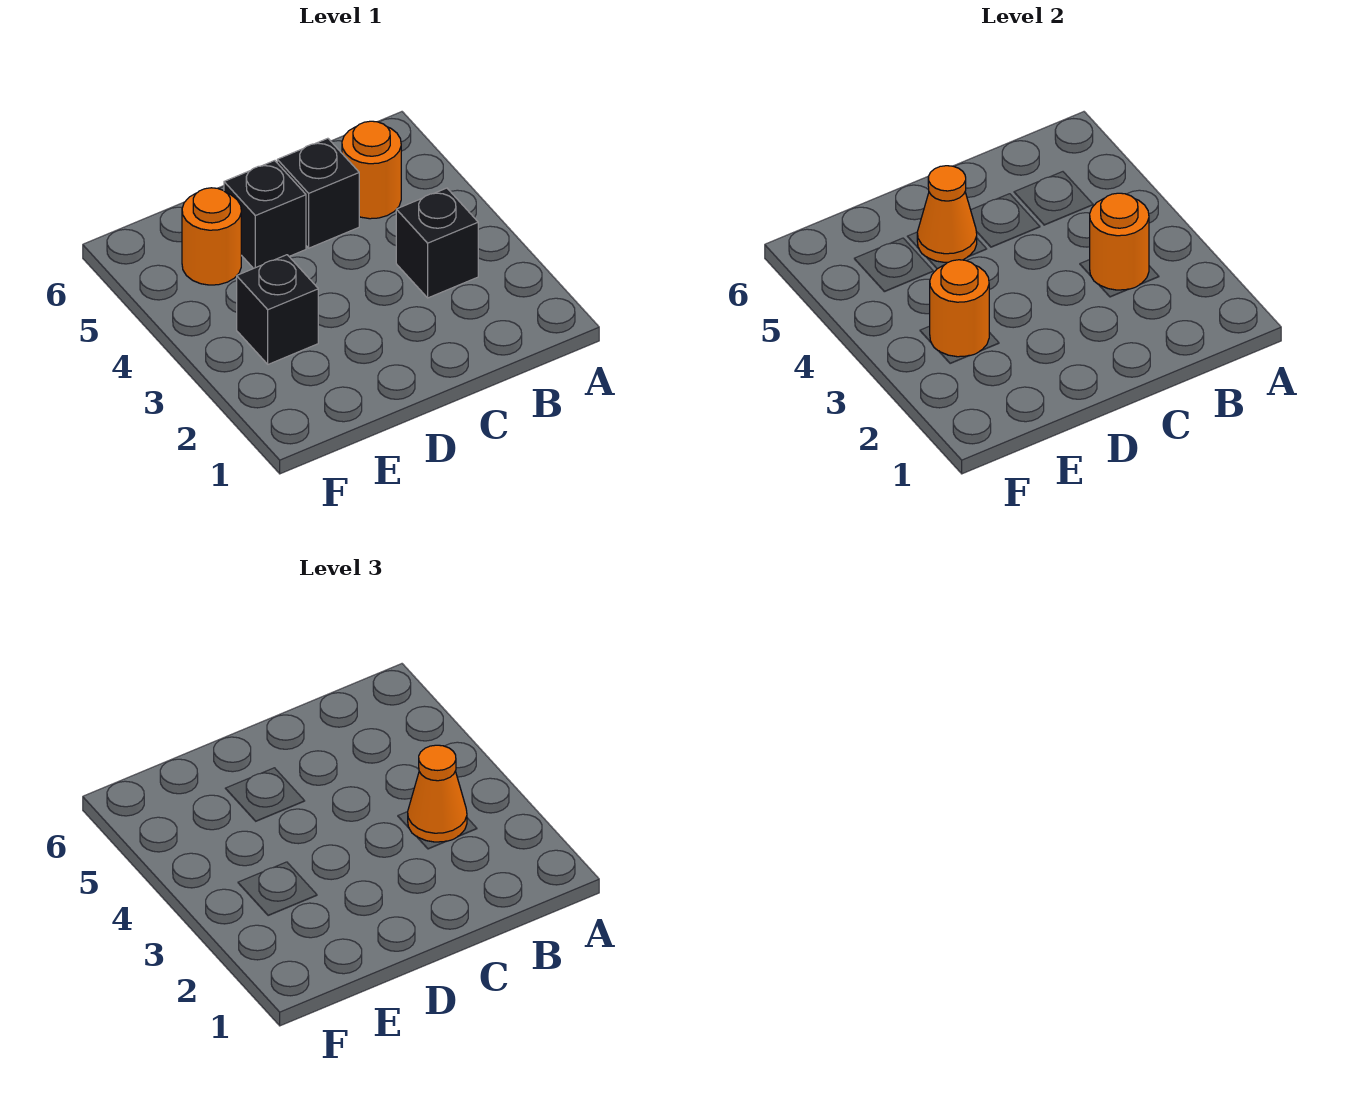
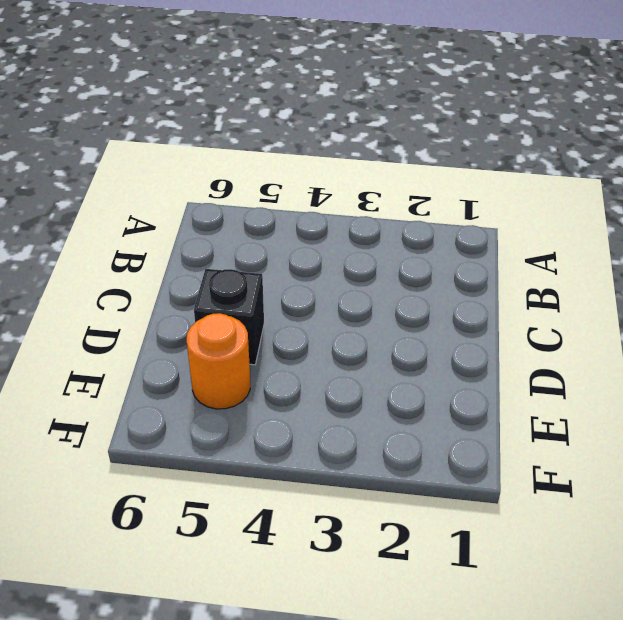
none -> black 1x1 brick [396,188,478,298]
none -> orange 1x1 round brick [342,121,401,219]

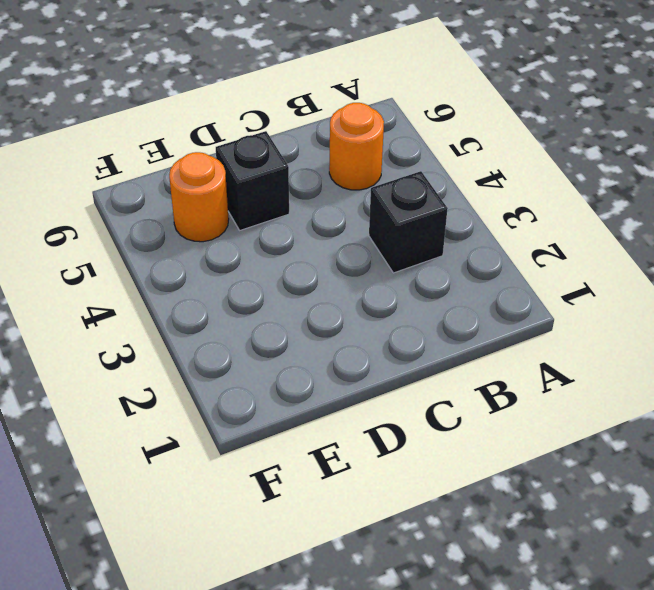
none -> black 1x1 brick [277,138,359,248]
none -> black 1x1 brick [237,255,318,364]

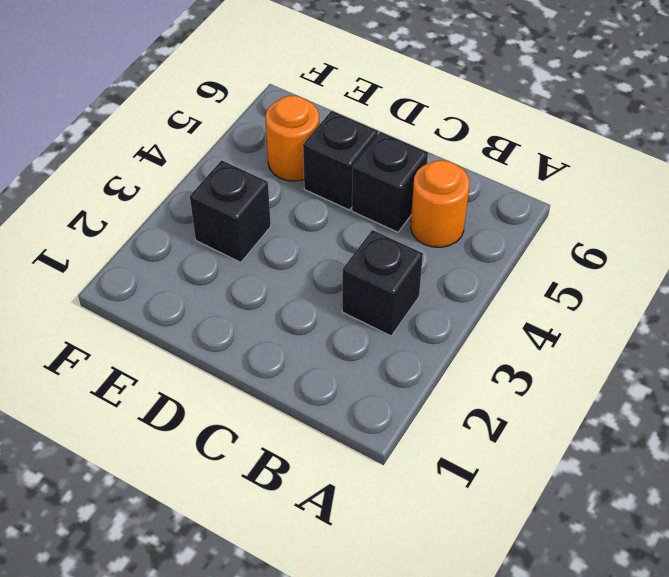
none -> orange 1x1 round brick [1090,193,1149,290]
none -> orange 1x1 cone [917,166,977,262]

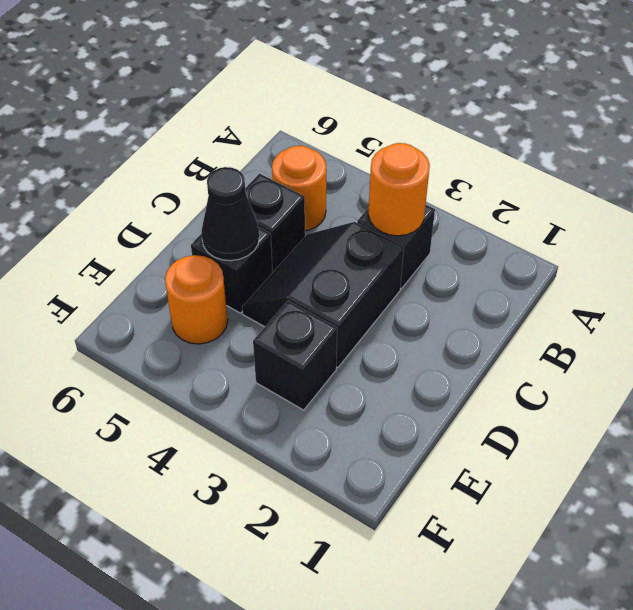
black 2x2 slope [242,222,404,368] -> none
black 1x1 cone [201,167,259,261] -> orange 1x1 cone [917,166,977,262]
none -> orange 1x1 round brick [930,260,989,357]
none -> orange 1x1 cone [408,745,467,842]

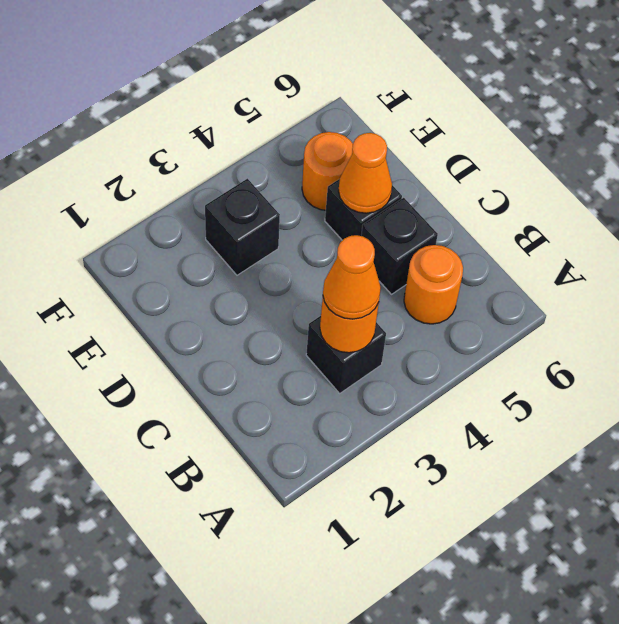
none -> orange 1x1 round brick [930,260,989,357]

